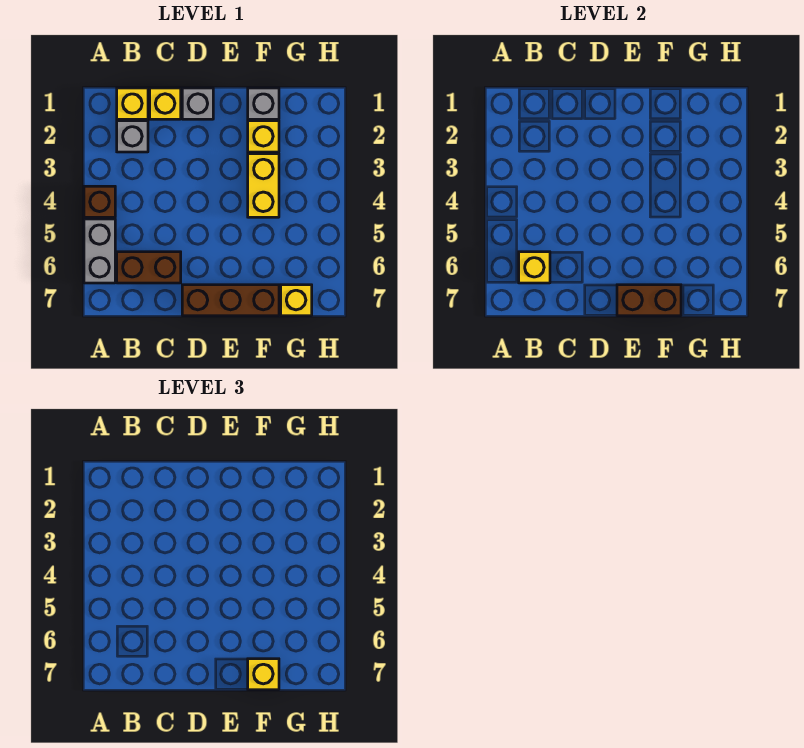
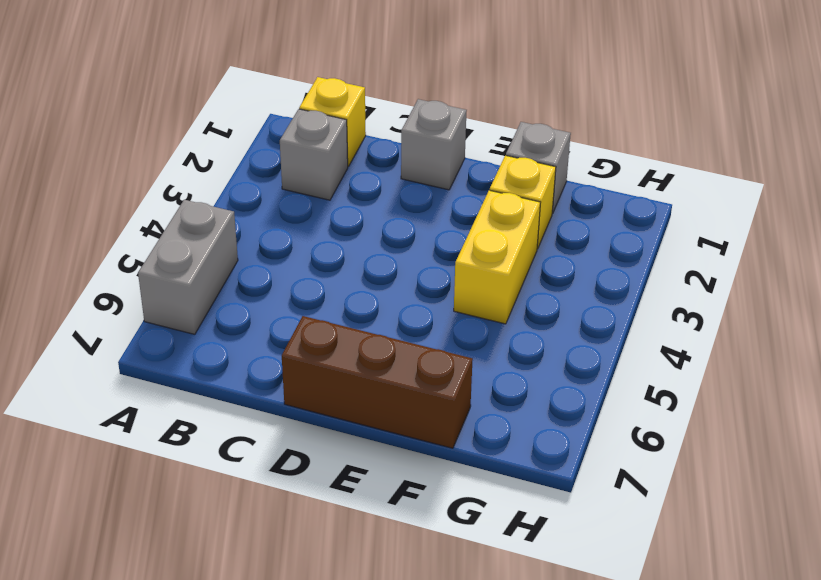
none -> brown 1x1 brick [84,186,115,217]
none -> brown 1x2 brick [117,252,181,283]
none -> yellow 1x1 brick [150,88,181,119]

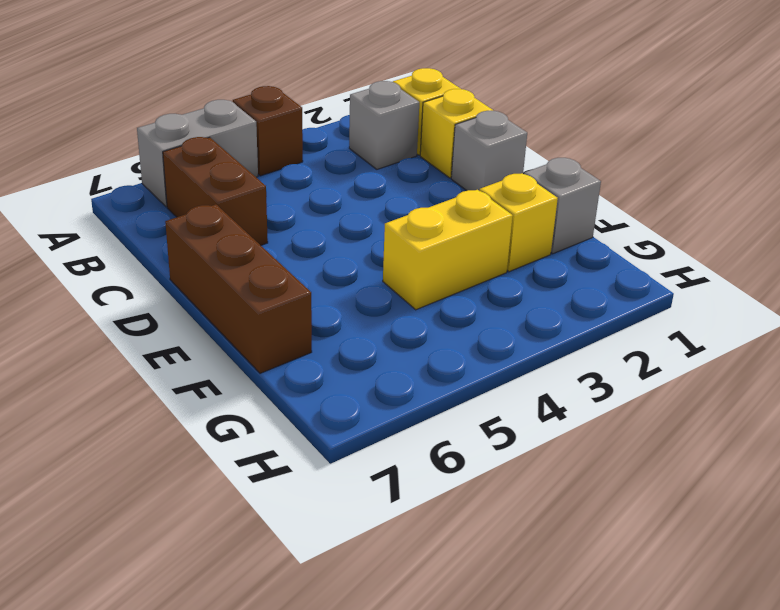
none -> yellow 1x1 brick [281,285,312,316]
none -> yellow 1x1 brick [519,252,550,283]
none -> brown 1x2 brick [617,285,681,316]

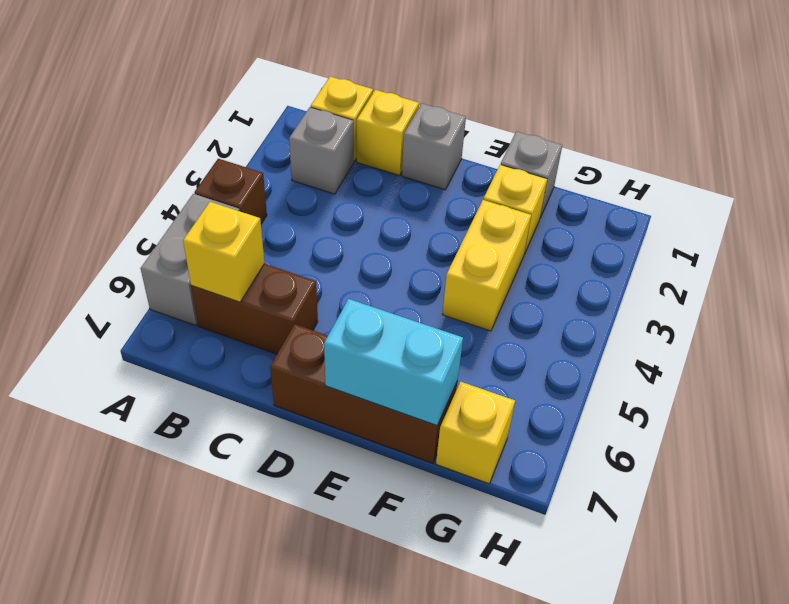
cyan 1x2 brick [324,299,463,426] -> brown 1x2 brick [617,285,681,316]
none -> yellow 1x1 brick [248,659,279,690]

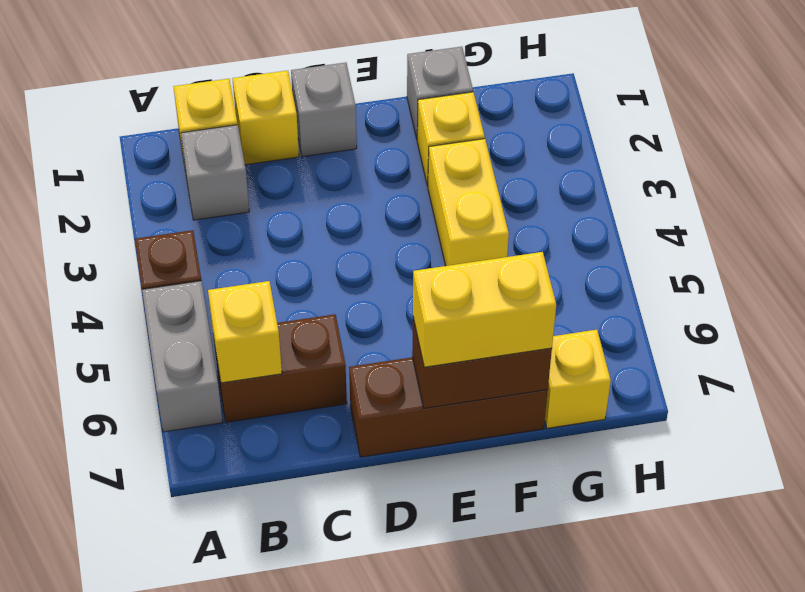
yellow 1x2 brick [413,252,556,367] -> yellow 1x1 brick [248,659,279,690]

